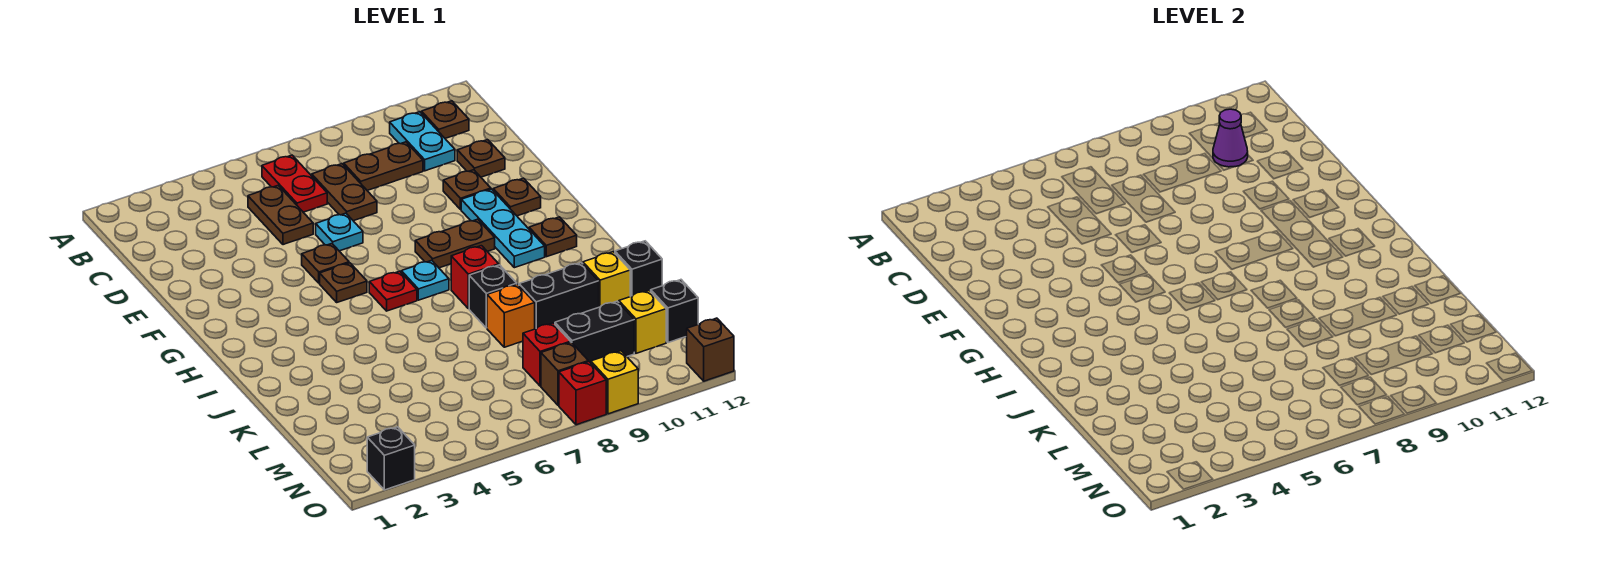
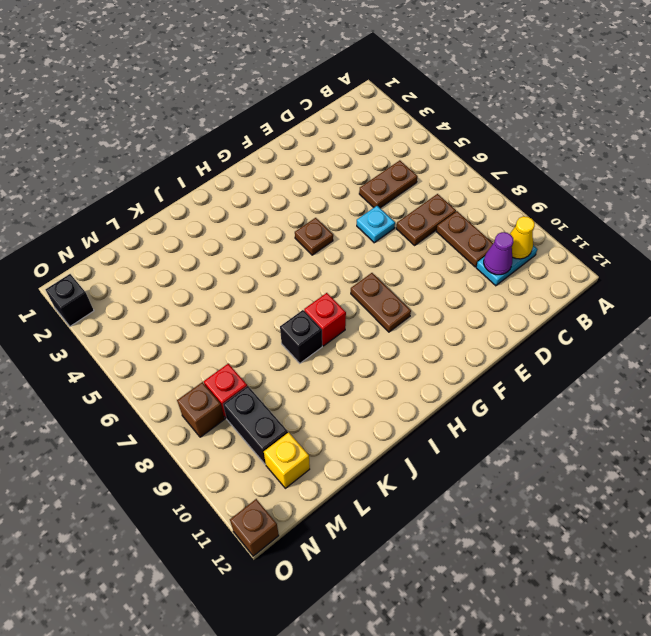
yellow 1x1 cone [510,216,535,259] -> none
none -> red 1x2 plate [262,155,327,212]
none -> brown 1x1 plate [422,101,469,138]
none -> brown 1x1 plate [457,140,505,177]
none -> brown 1x1 plate [443,170,491,210]

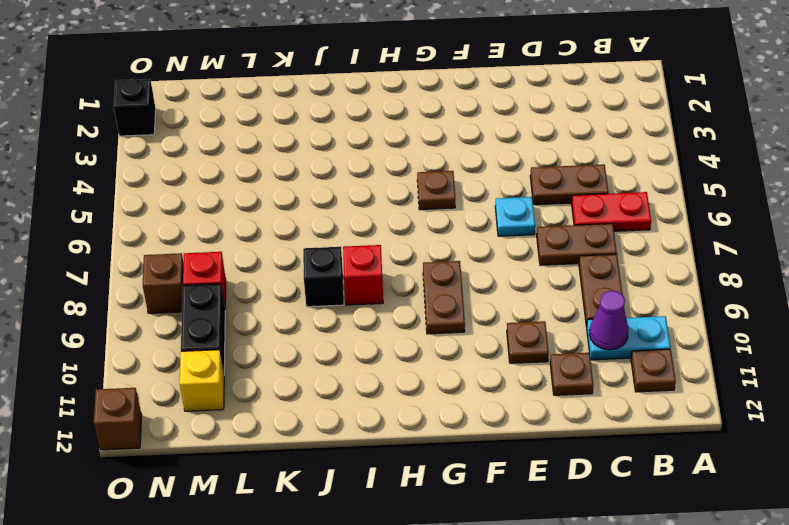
none -> brown 1x1 plate [302,244,349,283]
none -> cyan 1x3 plate [461,189,545,268]
none -> brown 1x1 plate [493,178,541,216]
none -> red 1x1 plate [369,271,417,311]

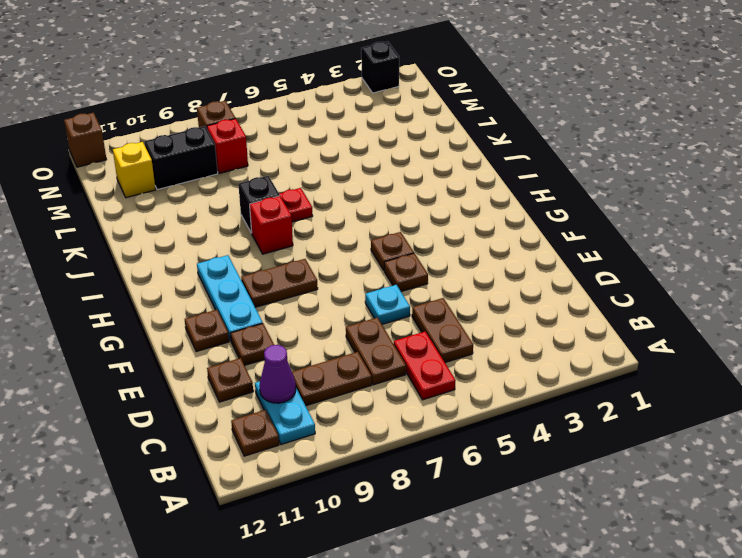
red 1x1 plate [279,188,313,222] -> red 1x1 plate moved to [369,271,417,311]
none -> cyan 1x1 plate [401,260,449,300]
none -> brown 1x1 plate [529,217,577,257]
none -> orange 1x1 brick [487,284,535,347]
none -> black 1x2 brick [519,263,599,329]

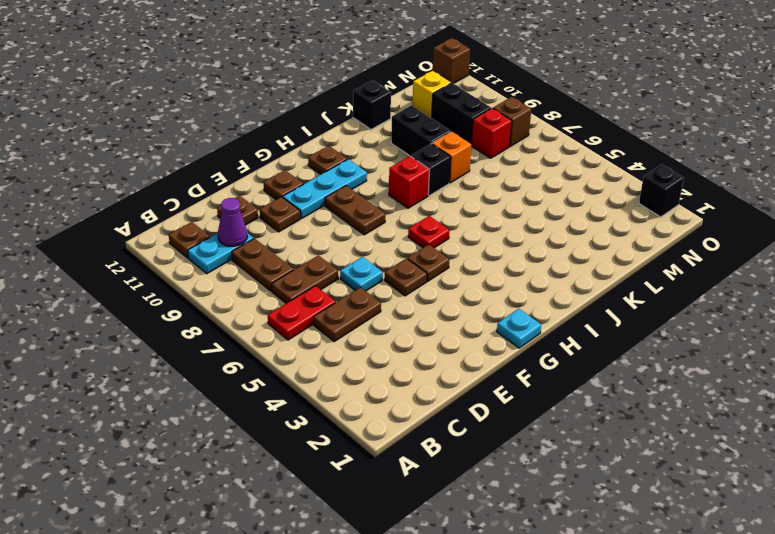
cyan 1x1 plate [497,309,541,348] -> cyan 1x1 plate moved to [401,260,449,300]
none -> yellow 1x1 brick [583,252,630,307]
none -> black 1x1 brick [651,280,698,343]
none -> red 1x1 brick [559,362,606,425]
none -> yellow 1x1 brick [591,351,638,414]

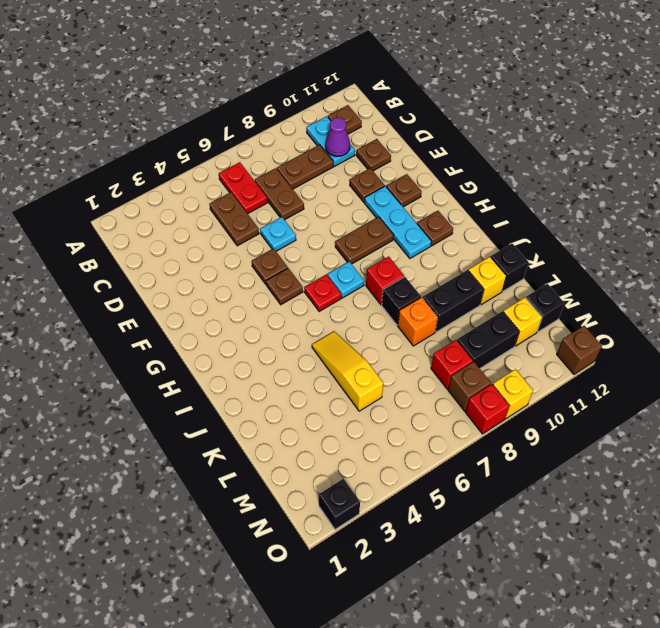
yellow 1x3 slope [312,331,383,411] -> none

